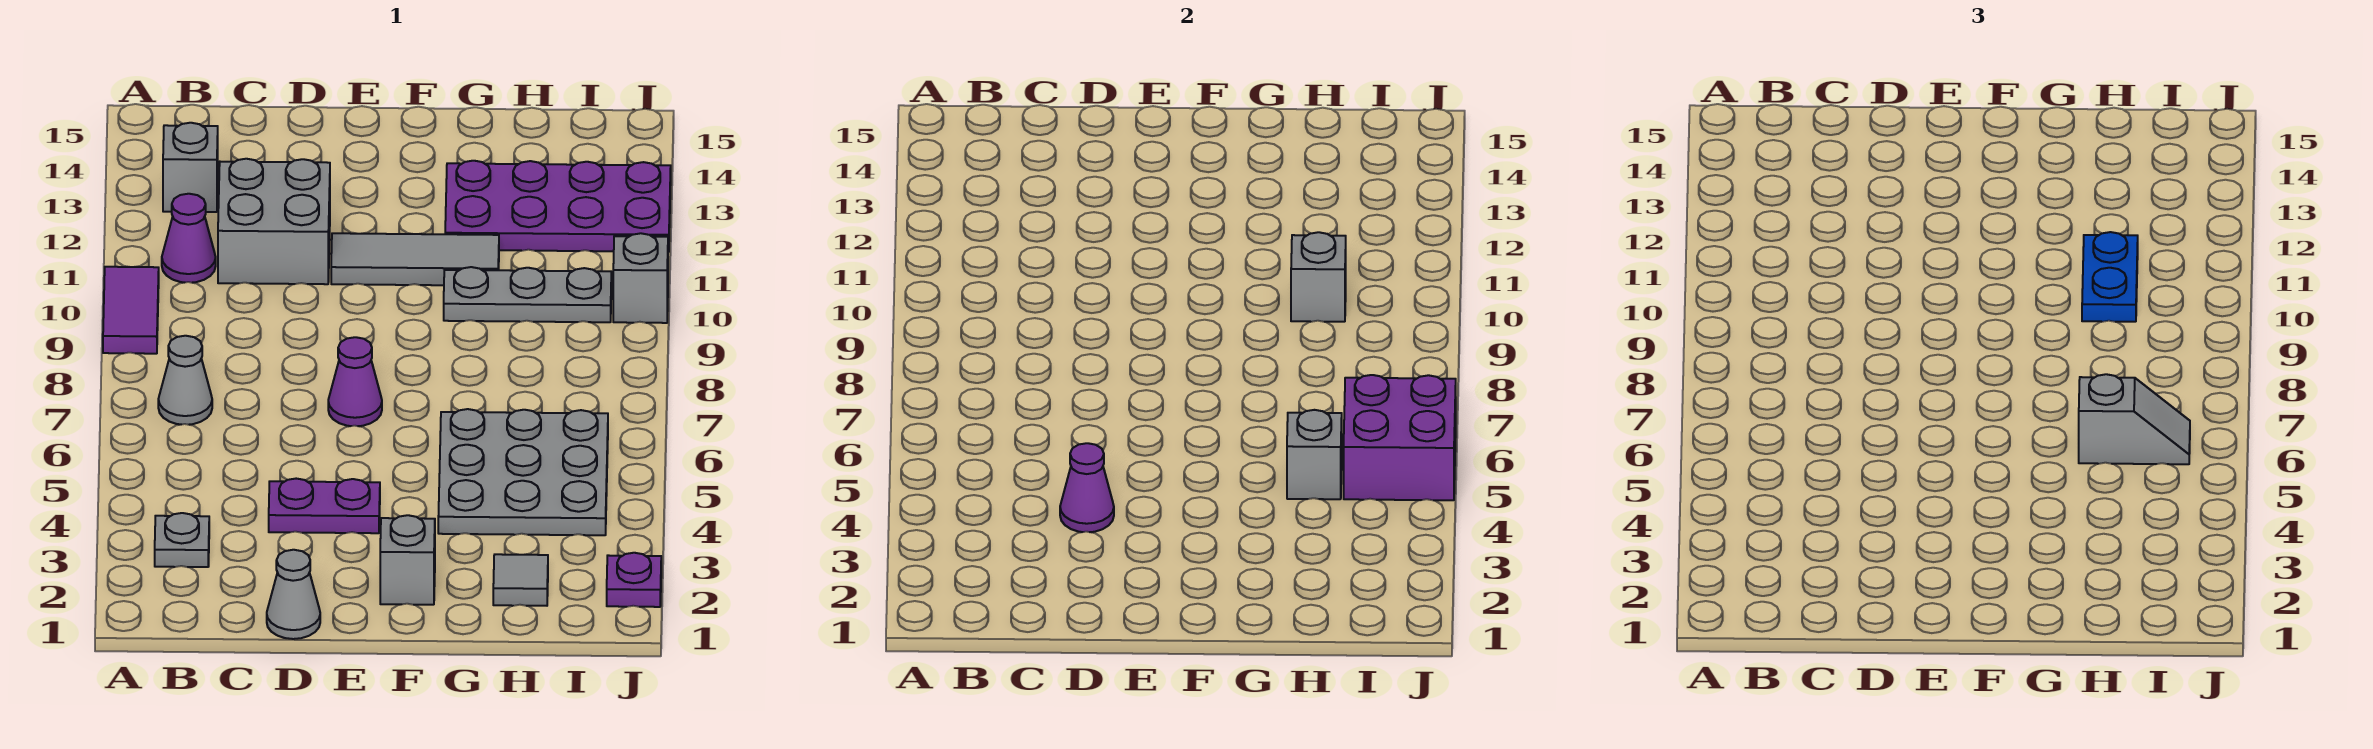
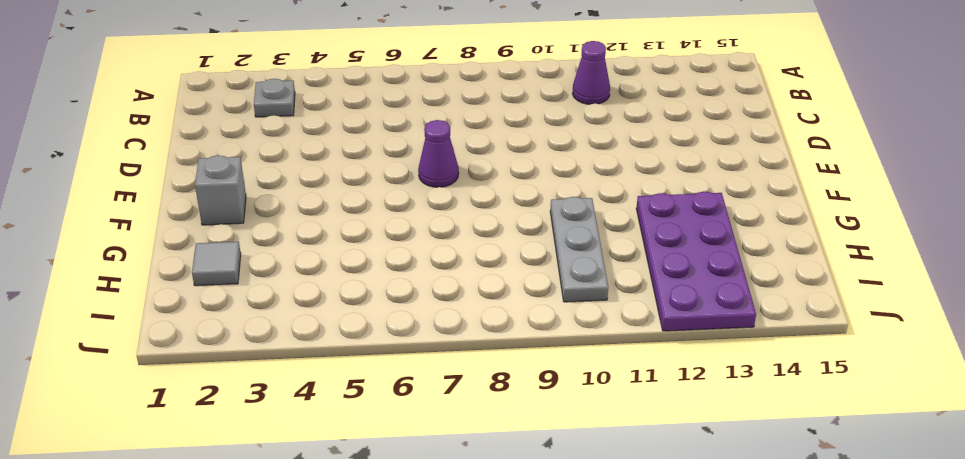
none -> purple 1x2 tile [103,267,159,354]
none -> grey 1x1 cone [158,336,212,425]
none -> grey 1x1 brick [163,123,218,212]

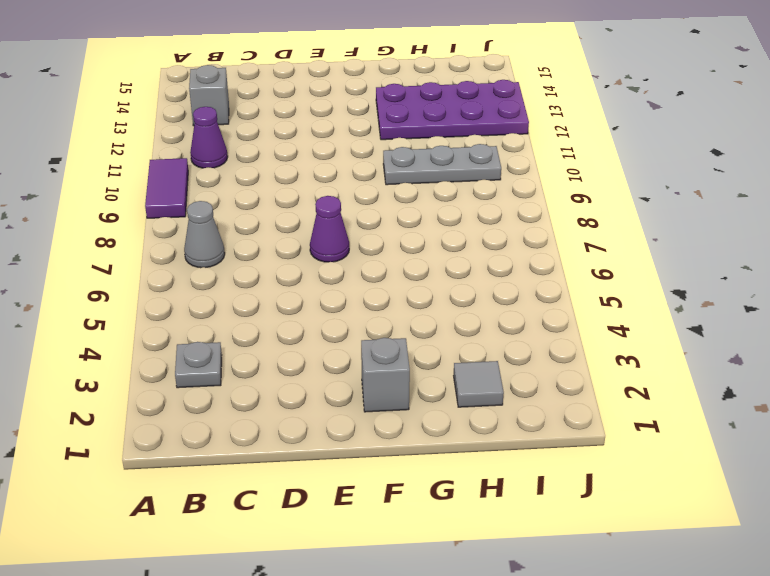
none -> grey 2x2 brick [218,159,330,284]
none -> grey 1x1 cone [267,550,320,639]
none -> purple 1x2 plate [269,479,380,533]

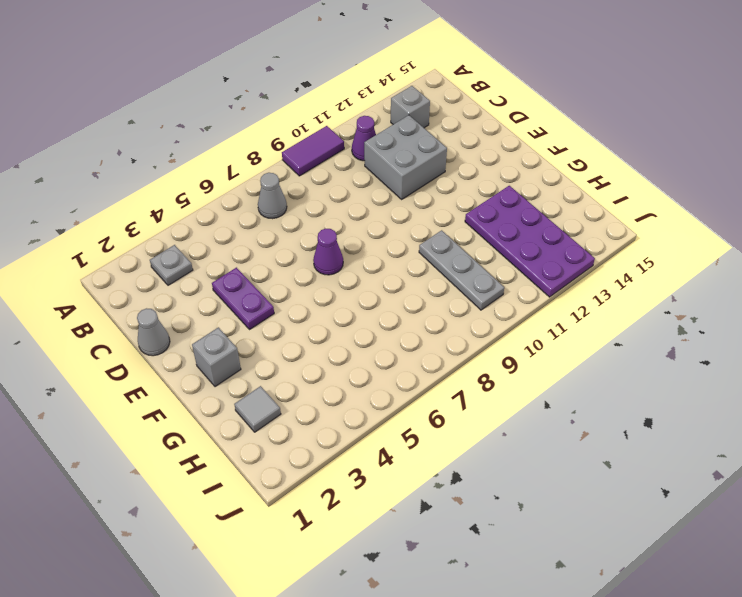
none -> grey 1x3 tile [331,233,499,285]
none -> grey 3x3 plate [438,409,608,535]
none -> purple 1x1 plate [607,553,661,607]

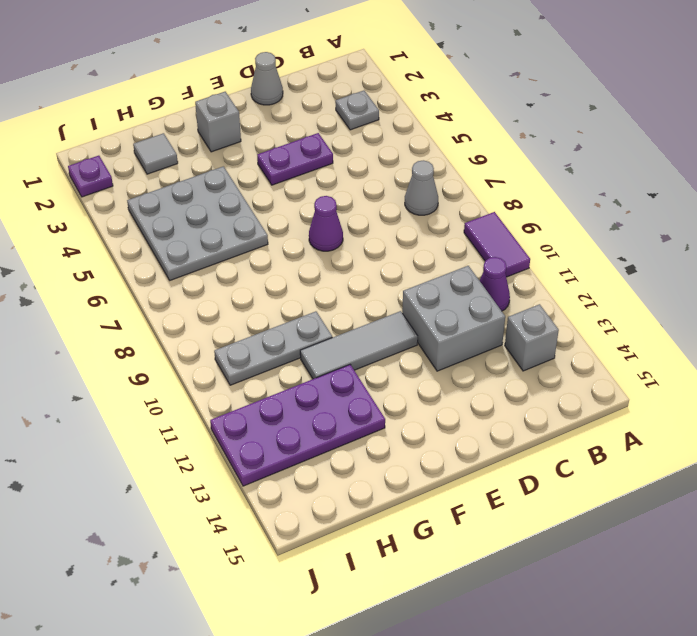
none -> grey 1x1 brick [613,233,668,323]
none -> purple 1x1 cone [1060,443,1114,532]
none -> grey 1x1 brick [1287,410,1342,499]

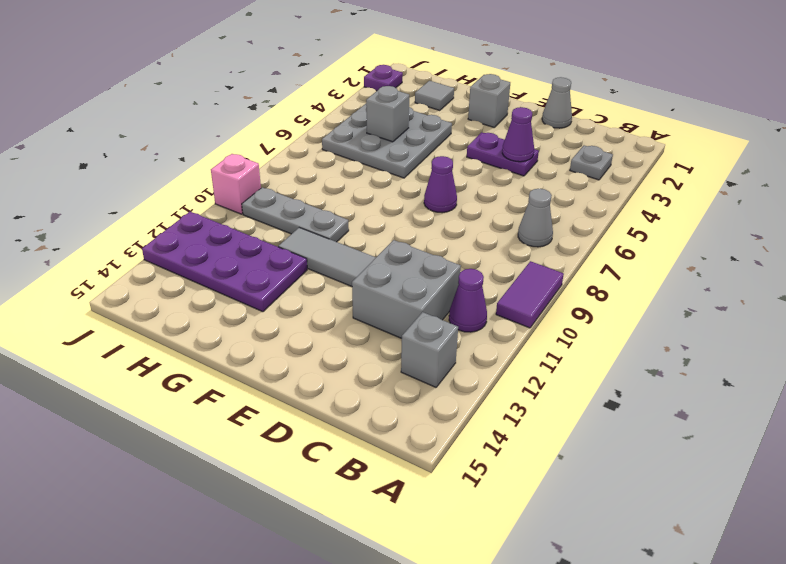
pink 1x1 brick [211,154,261,214] -> grey 1x1 brick [613,233,668,323]
none -> grey 1x1 brick [1291,232,1346,322]
none -> purple 2x2 brick [1344,375,1456,500]
none -> grey 1x2 slope [2079,374,2190,464]

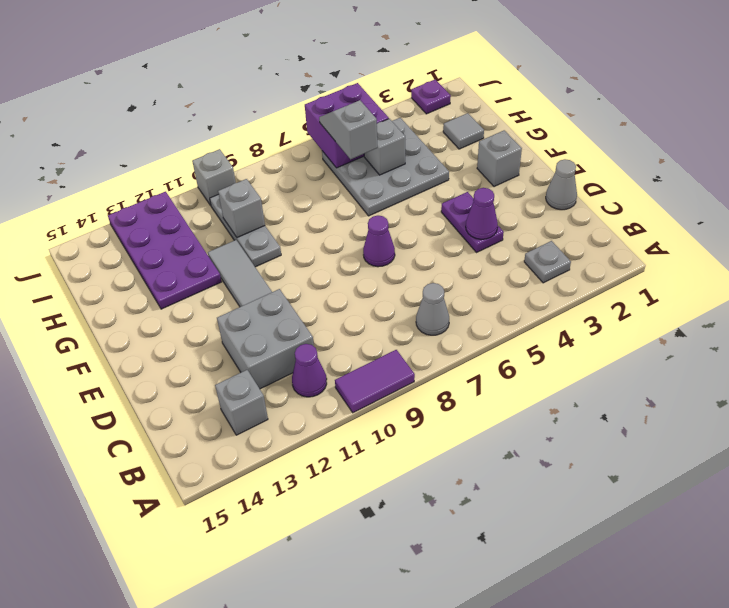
none -> blue 1x2 plate [2082,232,2138,322]

